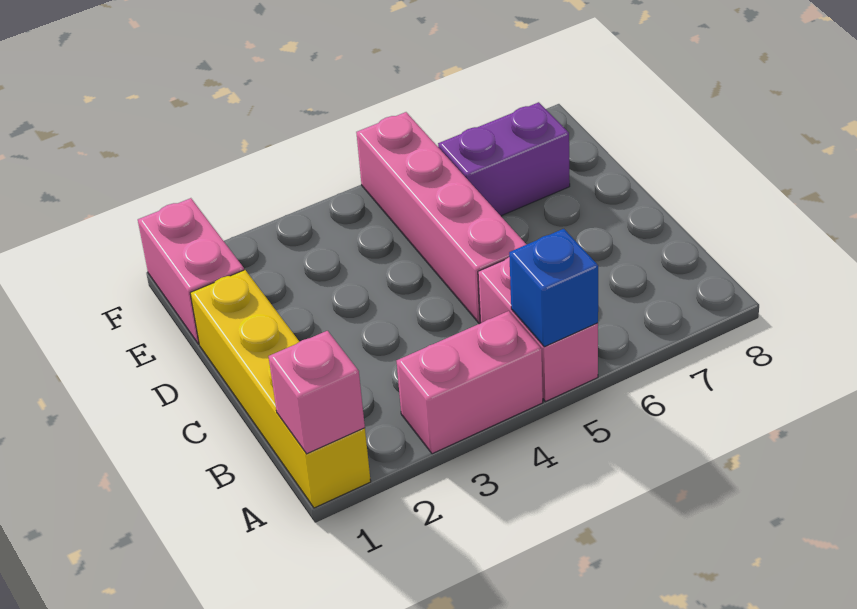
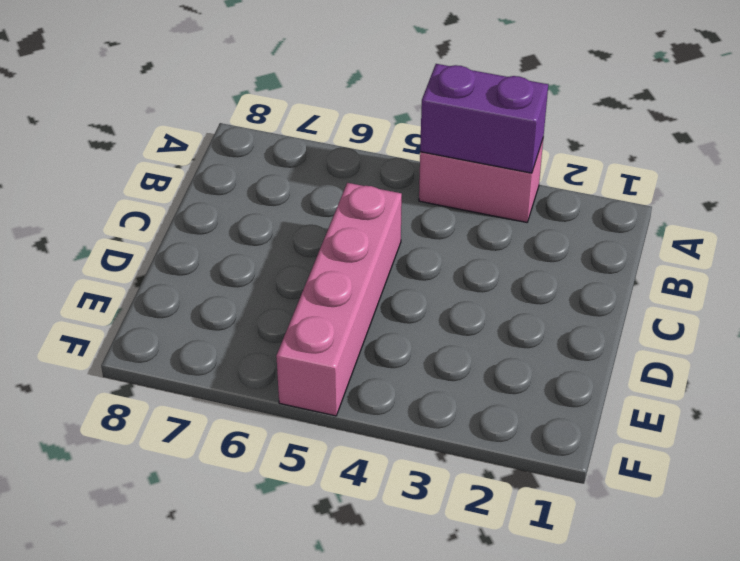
purple 1x2 brick [420,64,548,173] -> purple 1x2 brick moved to [438,102,570,216]
none -> yellow 1x4 brick [190,270,371,508]
none -> pink 1x2 brick [478,257,598,402]

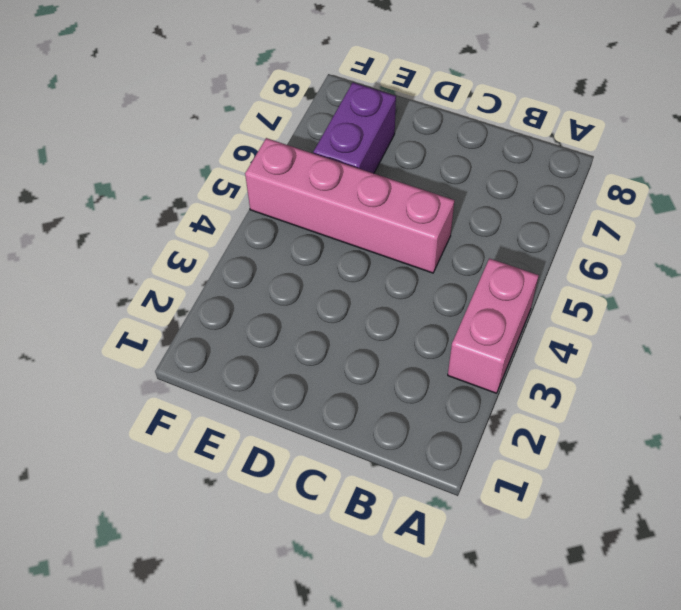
none -> yellow 1x4 brick [190,270,371,508]
none -> pink 1x2 brick [478,257,598,402]

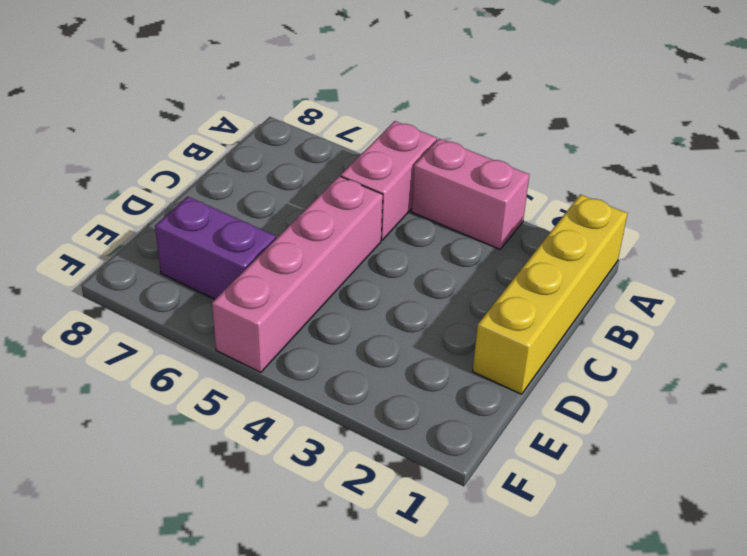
none -> pink 1x2 brick [138,198,244,344]
none -> pink 1x1 brick [269,331,365,454]

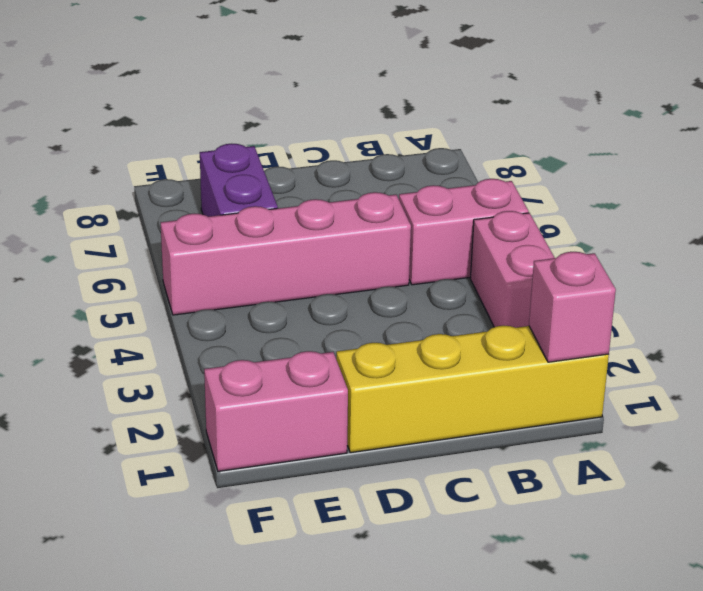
none -> blue 1x1 brick [509,229,598,347]

